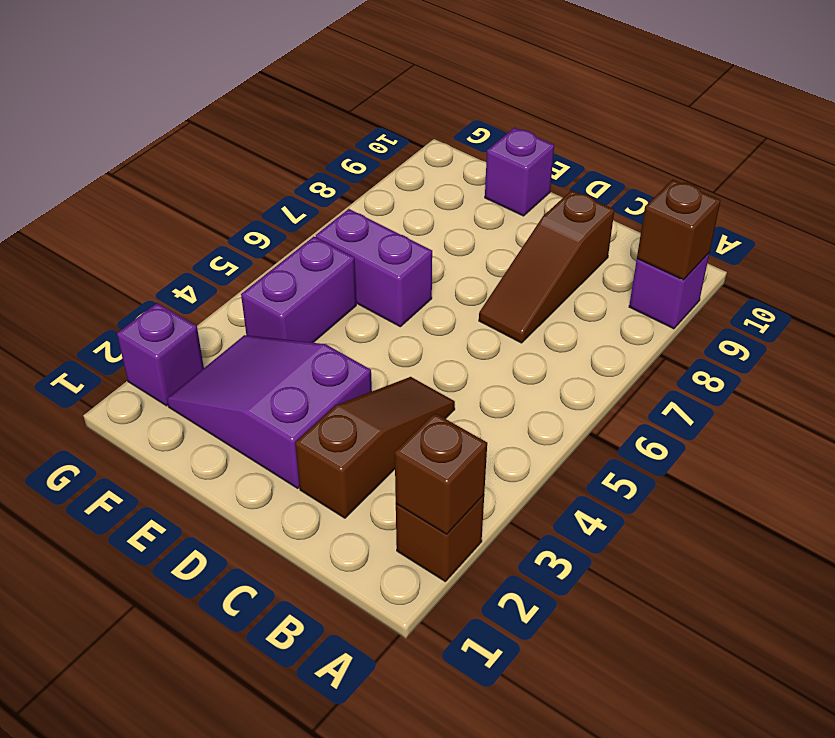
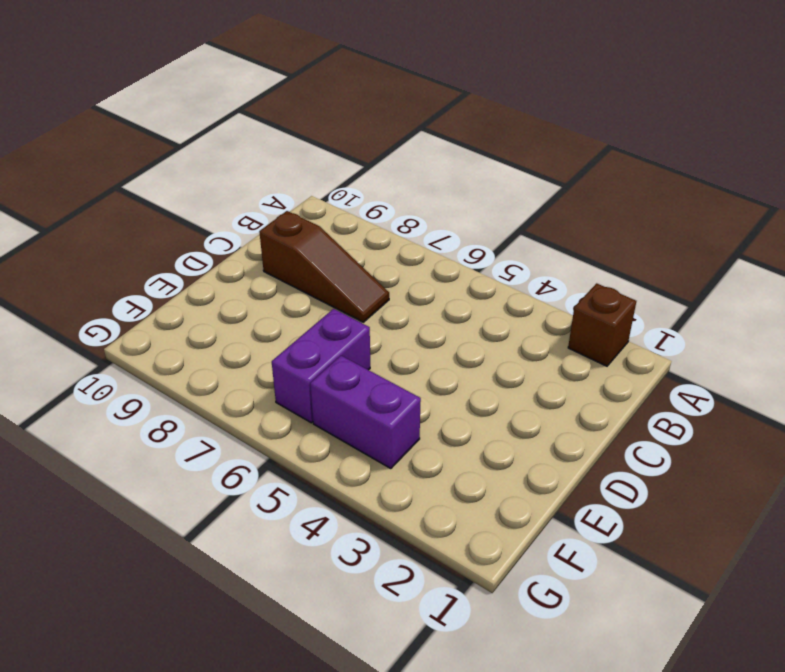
none -> purple 1x1 brick [629,253,709,329]
none -> brown 1x3 slope [295,377,455,518]

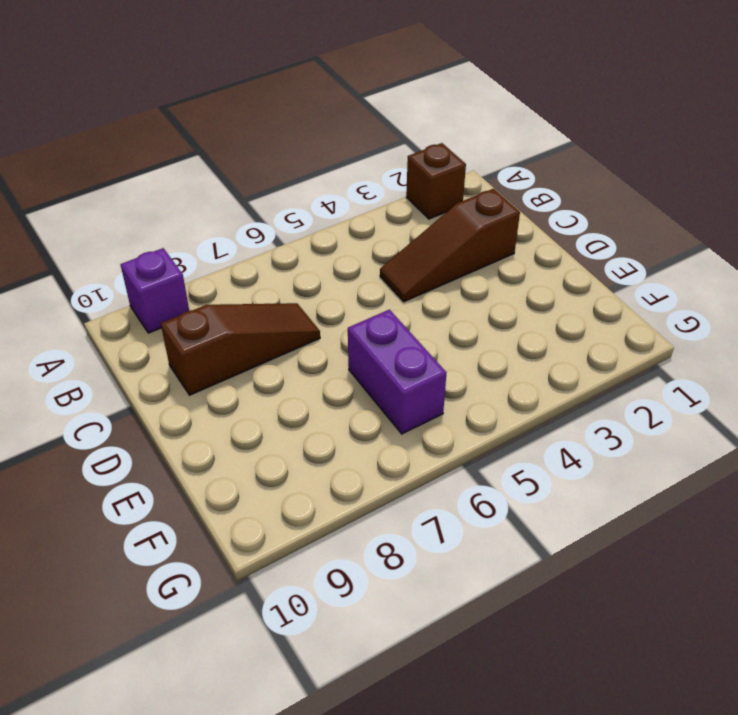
none -> purple 2x3 slope [167,335,372,488]
none -> purple 1x1 brick [485,128,554,216]

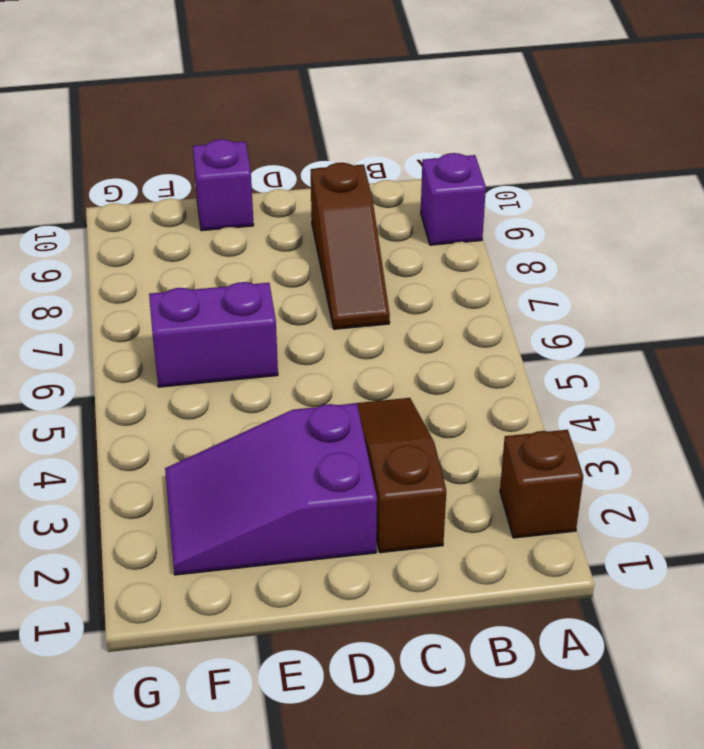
none -> purple 1x2 brick [241,237,356,343]
none -> purple 1x1 brick [117,303,204,406]

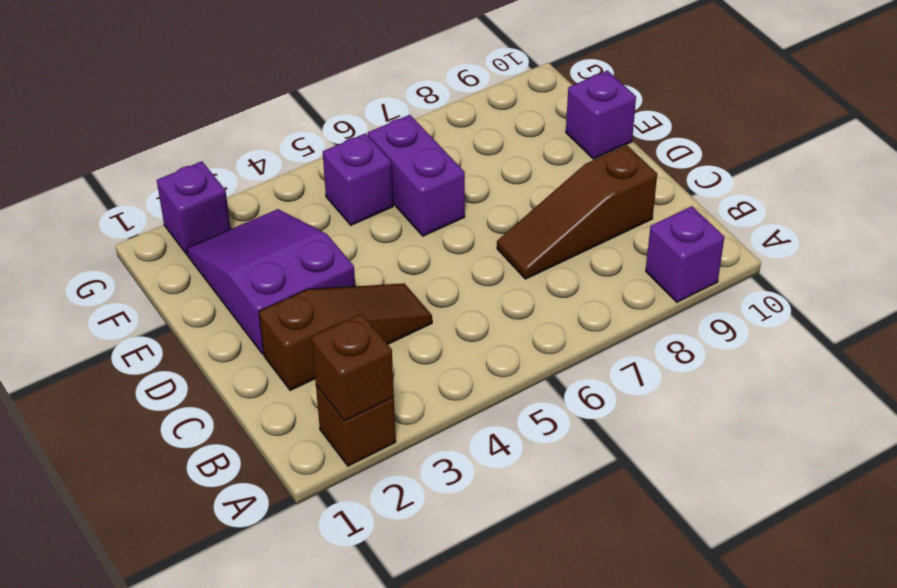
purple 1x1 brick [323,133,393,225] -> purple 1x2 brick [241,237,356,343]
none -> brown 1x1 brick [637,180,721,280]

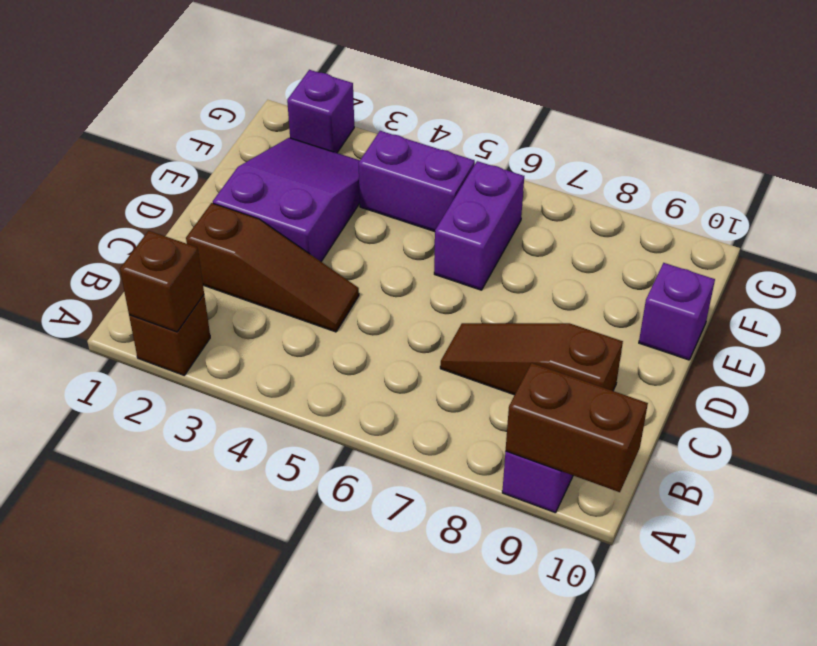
brown 1x2 brick [506,363,648,492] -> brown 1x1 brick [637,180,721,280]

